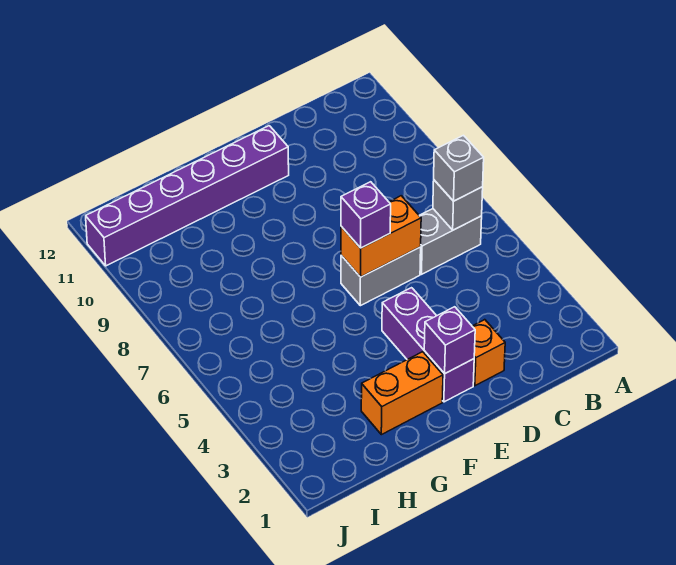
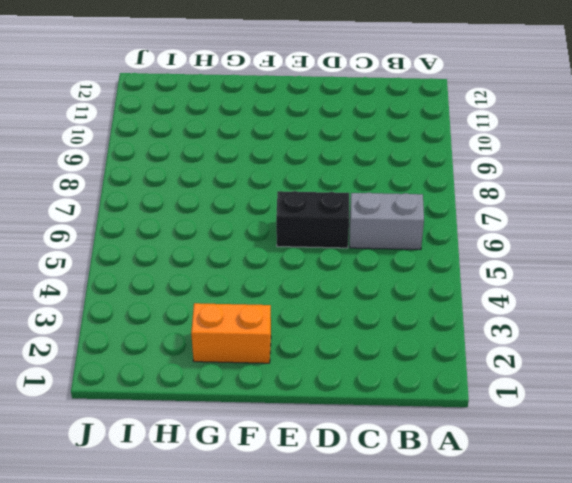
black 1x2 brick [276,191,349,248] -> grey 1x2 brick [341,247,421,306]
none -> orange 1x1 brick [472,320,505,386]
none -> purple 1x3 brick [382,288,474,402]

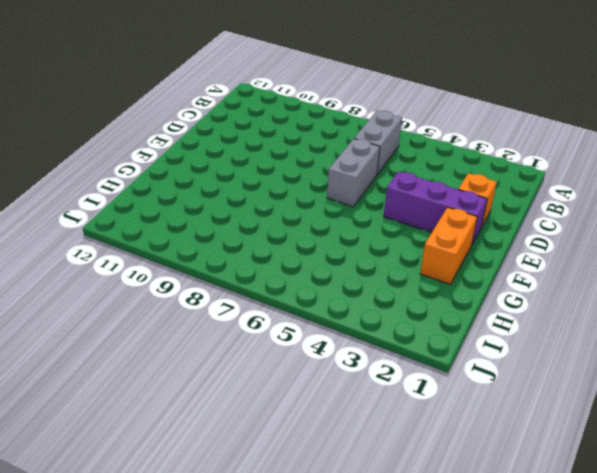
none -> purple 1x6 brick [86,126,289,266]
none -> grey 1x1 brick [433,180,483,230]

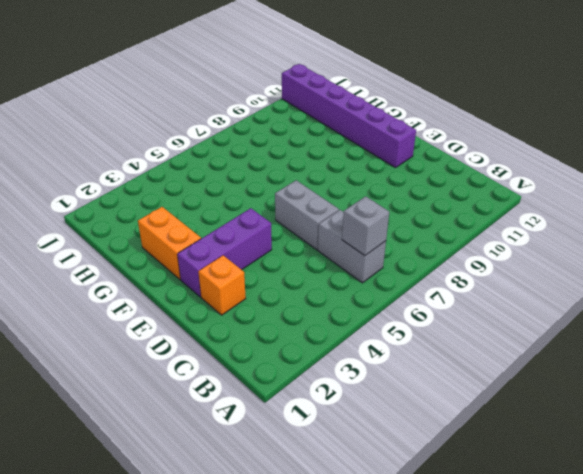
none -> orange 1x2 brick [341,196,421,277]
none -> purple 1x1 brick [424,307,475,374]

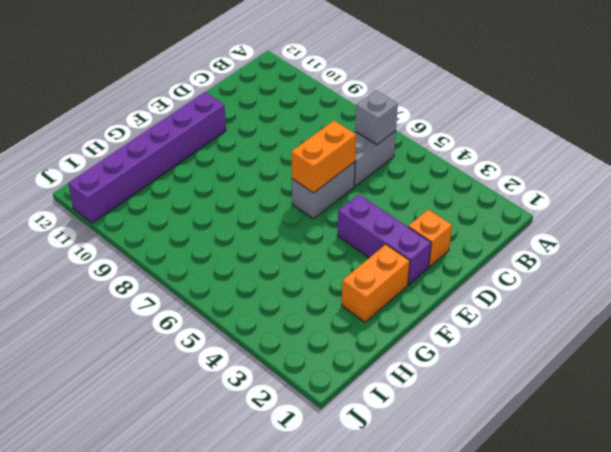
none -> purple 1x1 brick [424,307,475,374]
none -> grey 1x1 brick [434,135,484,201]

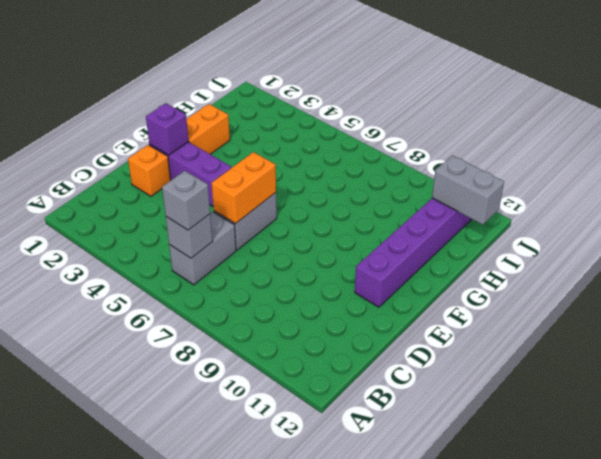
grey 1x2 brick [432,156,504,225] -> none
none -> purple 1x1 brick [341,182,391,248]

